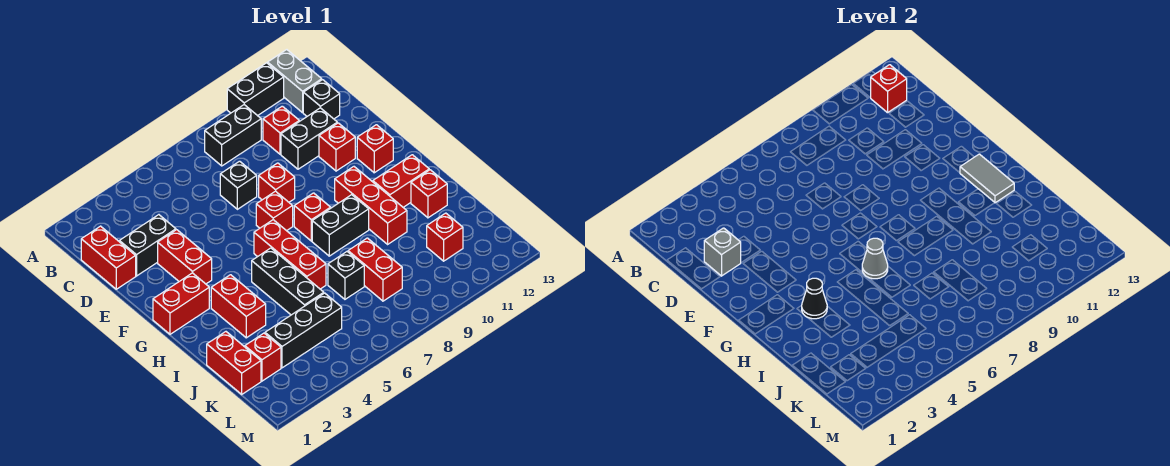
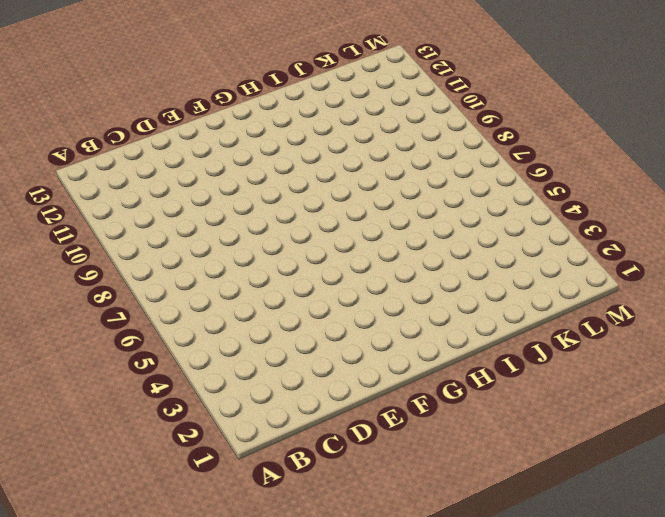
none -> black 1x2 brick [227,63,284,116]
none -> grey 1x2 brick [268,50,322,113]
none -> black 1x2 brick [205,105,261,166]
none -> red 1x2 brick [81,226,136,289]

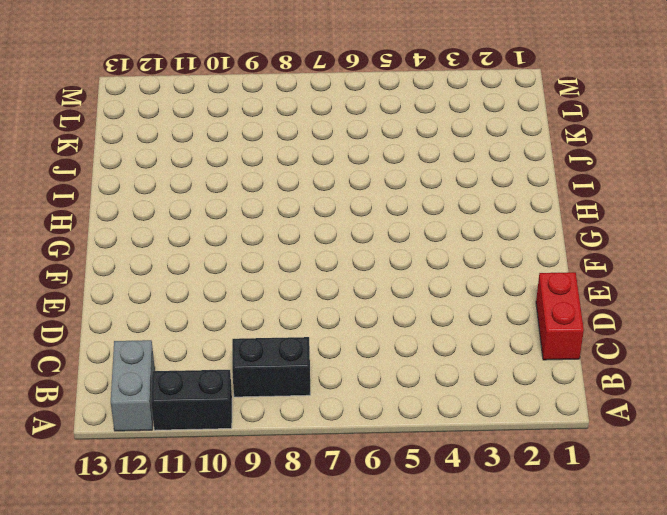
none -> red 1x1 brick [263,106,299,154]
none -> black 1x1 brick [303,80,340,119]
none -> black 1x2 brick [119,215,176,276]
none -> black 1x1 brick [220,161,257,209]

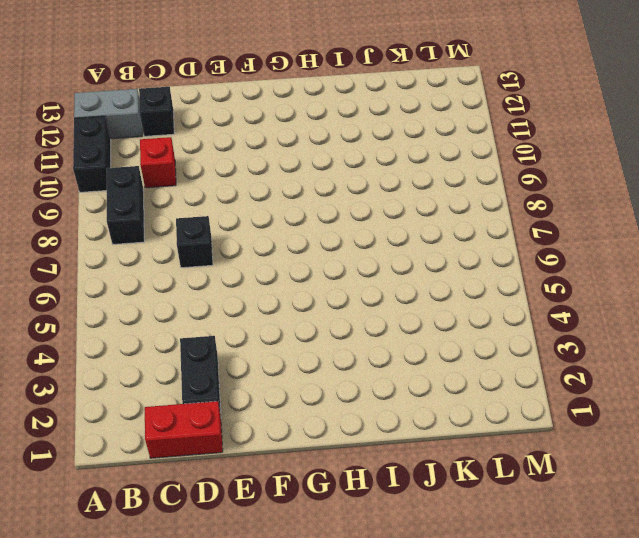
none -> black 1x2 brick [281,108,337,169]
none -> red 1x2 brick [158,230,212,284]
none -> red 1x1 brick [259,163,295,202]
none -> red 1x1 brick [319,123,355,171]

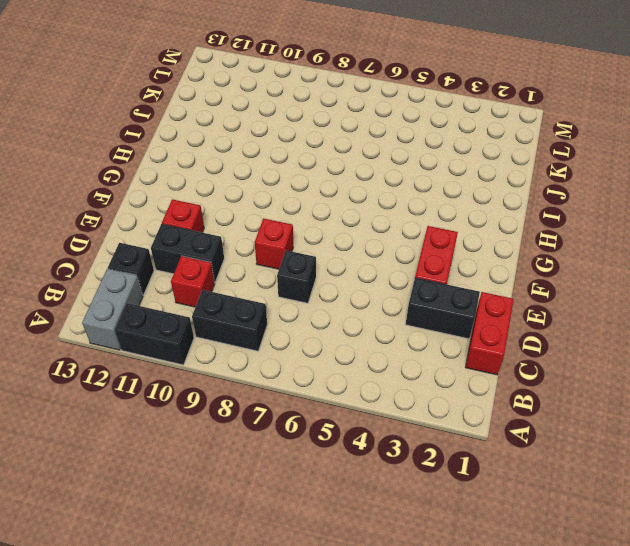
none -> red 1x1 brick [256,191,293,231]
none -> red 1x1 brick [357,125,393,173]
none -> red 1x2 brick [153,273,209,334]
none -> red 1x3 brick [254,220,326,289]

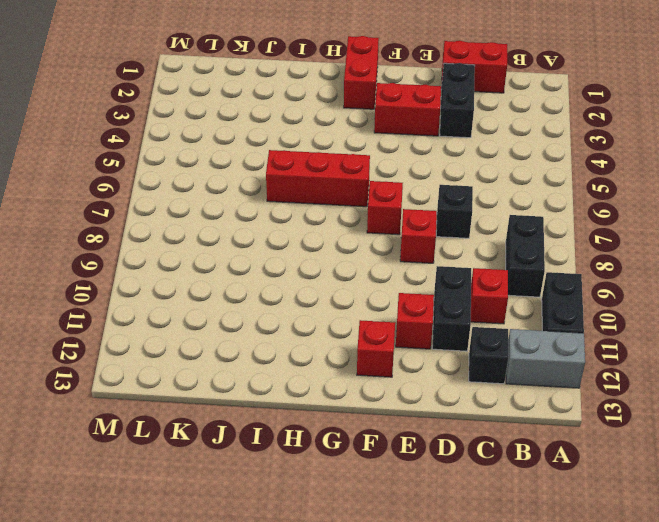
none -> red 1x1 brick [294,193,331,241]
none -> red 1x3 brick [335,167,407,244]
none -> red 1x2 brick [211,275,266,338]
none -> black 1x3 brick [252,248,324,315]

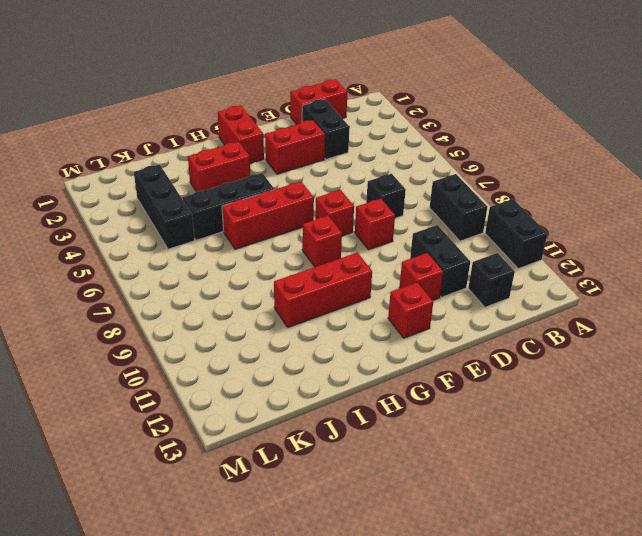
none -> grey 1x2 brick [268,50,322,113]
none -> red 1x1 brick [263,106,299,154]
none -> black 1x2 brick [312,195,369,256]
none -> red 1x2 brick [373,155,429,207]

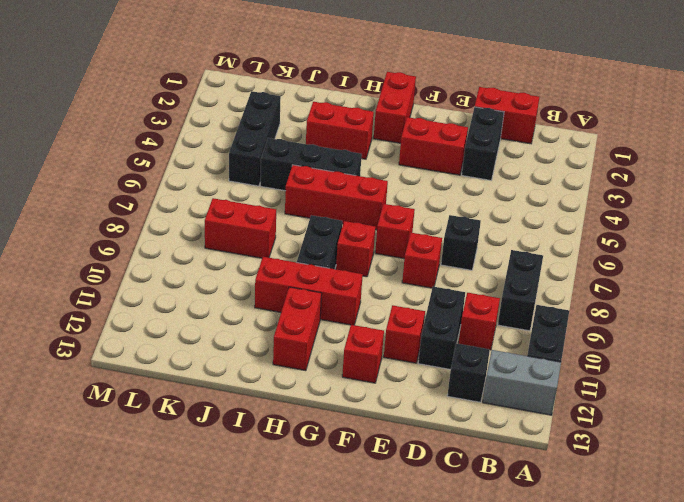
none -> red 1x1 brick [411,170,447,218]
none -> red 1x2 brick [207,332,261,394]
none -> black 1x1 brick [328,252,364,299]
none -> red 1x1 brick [245,333,281,381]

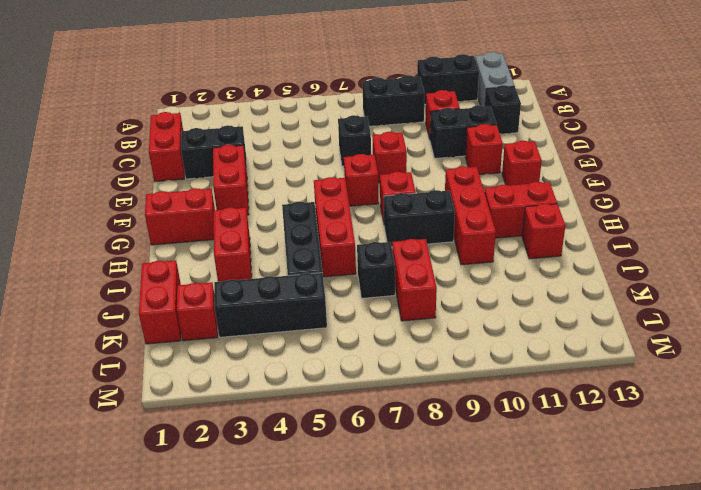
none -> red 1x1 brick [427,213,463,261]
none -> red 1x1 brick [871,65,907,113]
none -> grey 1x1 brick [704,228,741,276]
none -> grey 1x2 tile [960,154,1014,203]

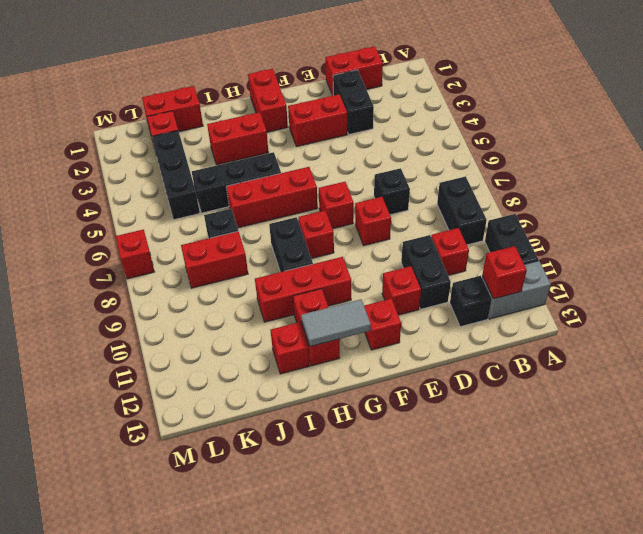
red 1x1 brick [116,229,154,279] -> red 1x1 brick moved to [427,213,463,261]
none -> grey 1x1 brick [704,228,741,276]
none -> black 1x1 cone [802,278,827,319]
none -> grey 1x1 cone [862,238,888,279]

